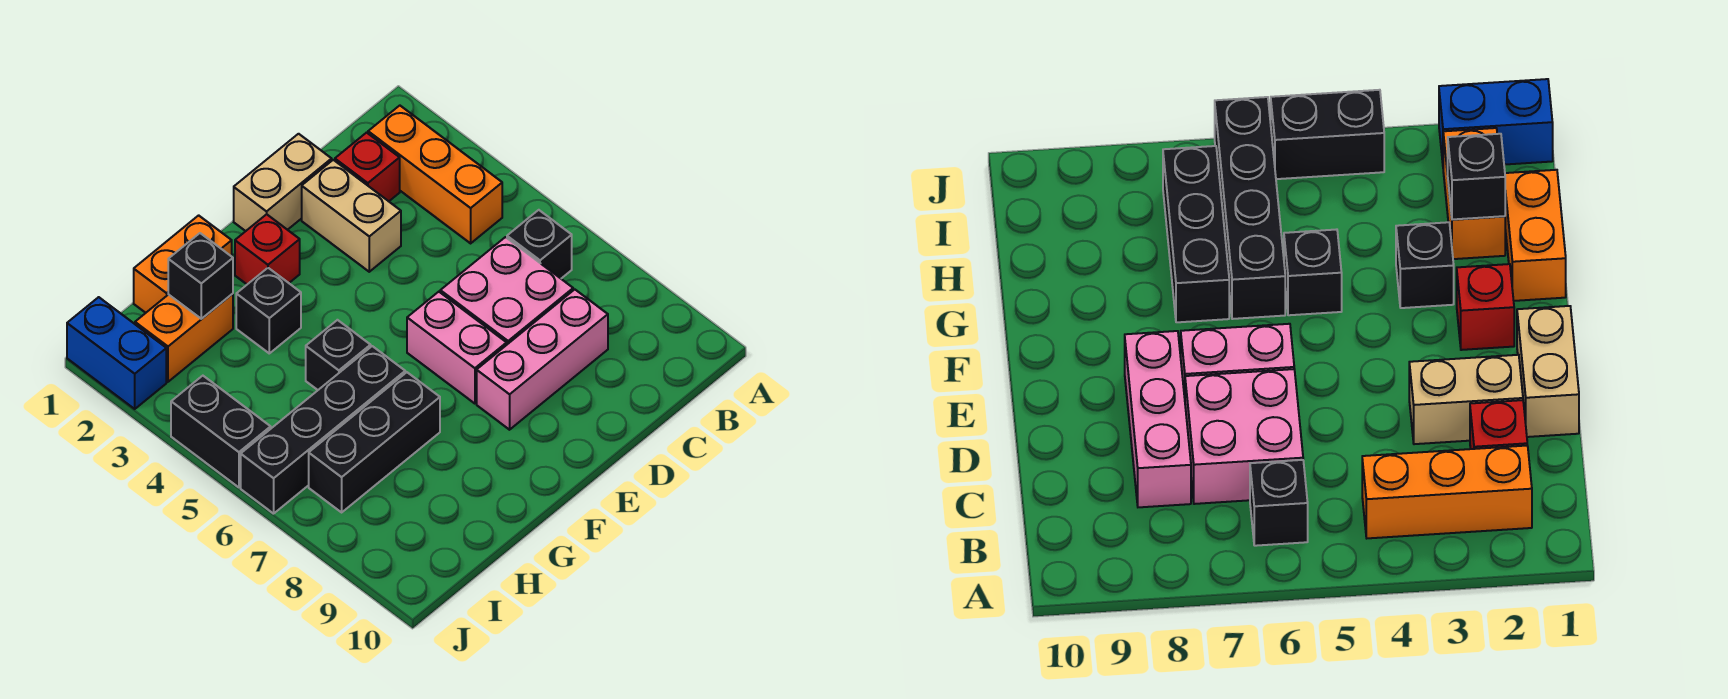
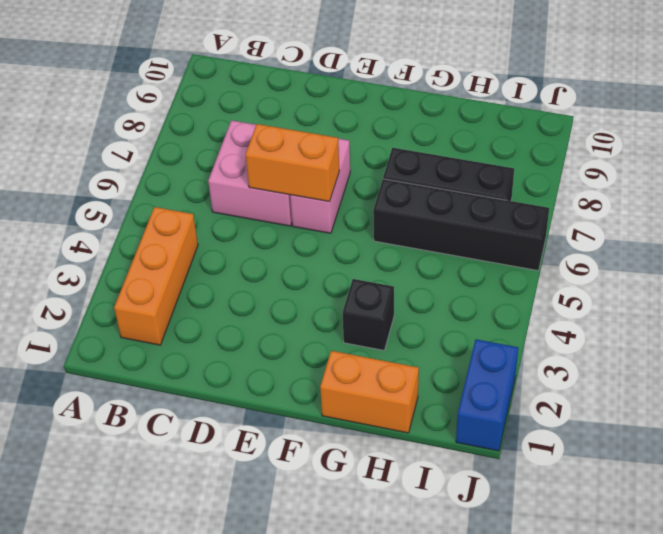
orange 1x2 brick [246,124,339,202] -> orange 1x2 brick moved to [135,294,233,382]
none -> black 1x1 brick [507,210,572,278]
none -> red 1x1 brick [335,133,400,201]
none -> pink 1x3 brick [477,290,608,430]

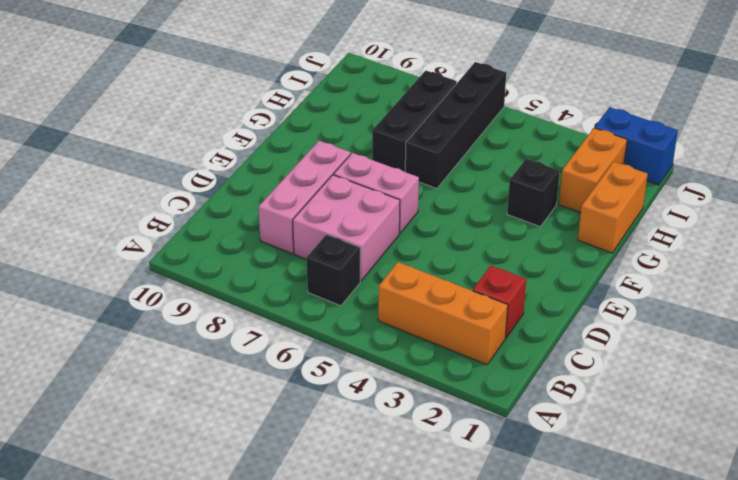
none -> tan 1x2 brick [234,134,332,231]
none -> tan 1x2 brick [302,160,401,272]
none -> red 1x1 brick [235,214,300,284]

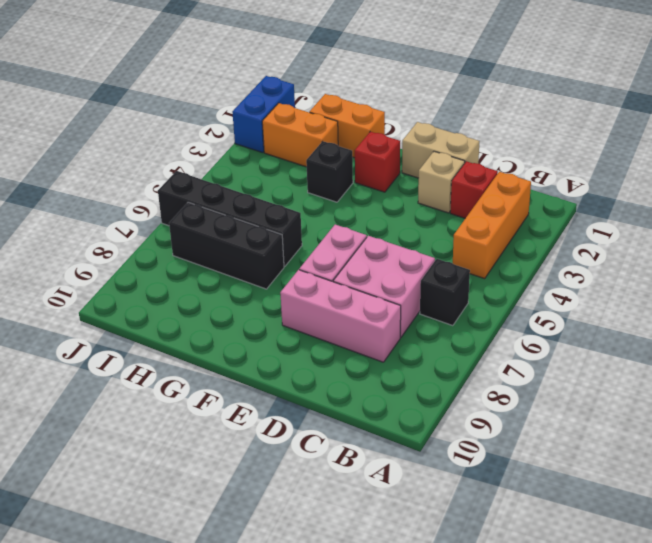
tan 1x1 brick [418,151,465,213] -> tan 1x2 brick [302,160,401,272]
none -> black 1x1 brick [306,320,371,390]
none -> black 1x2 brick [171,376,271,487]
none -> black 1x1 brick [168,233,233,319]

